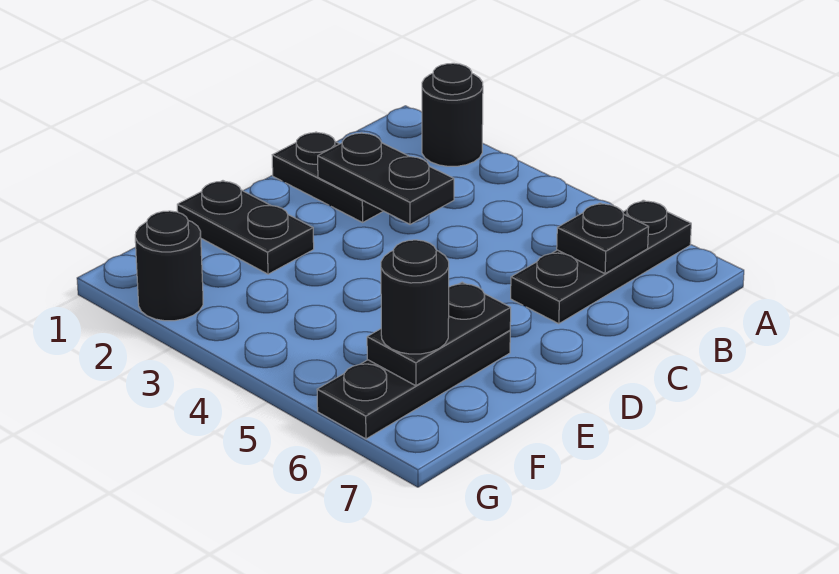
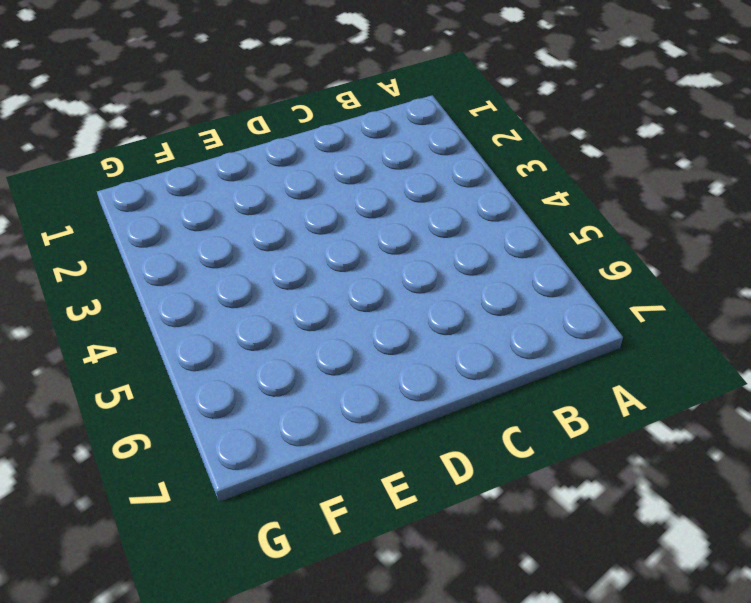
none -> black 1x1 round brick [422,63,483,166]
none -> black 1x3 plate [511,200,691,324]

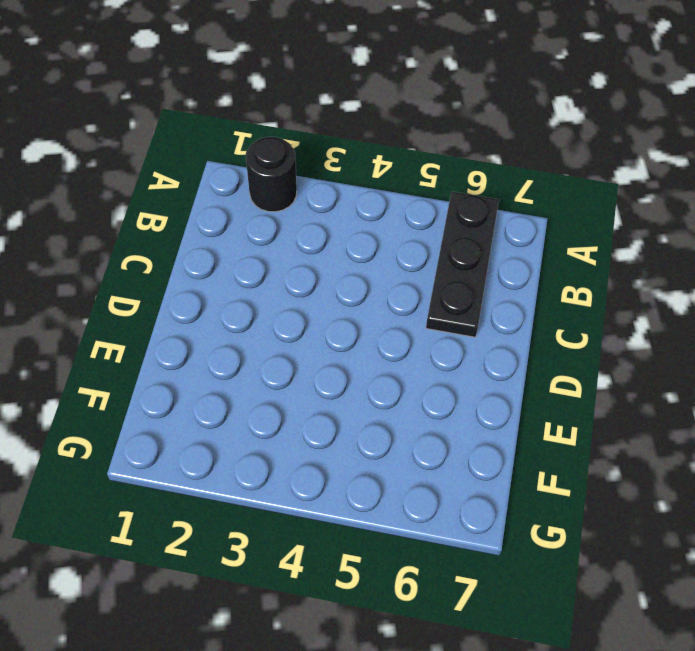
none -> black 1x2 plate [272,132,383,222]
none -> black 1x2 plate [177,181,314,274]

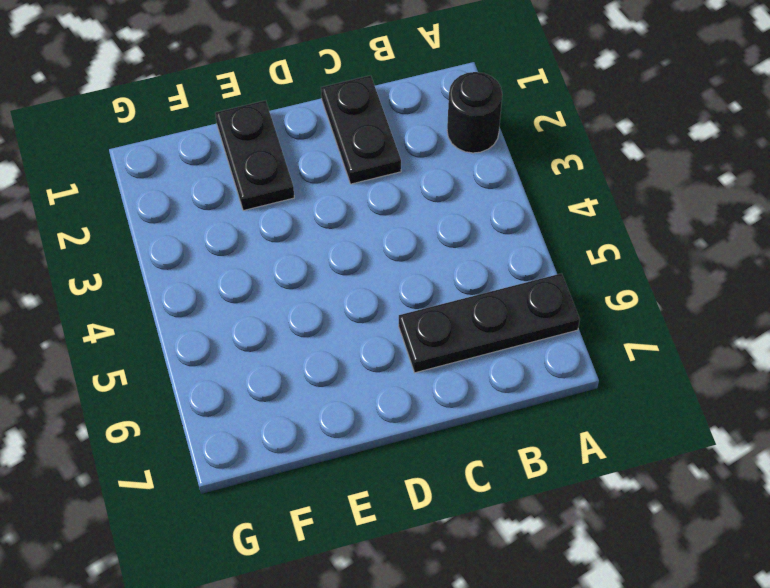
none -> black 1x3 plate [317,330,510,439]
none -> black 1x1 round brick [135,211,203,321]

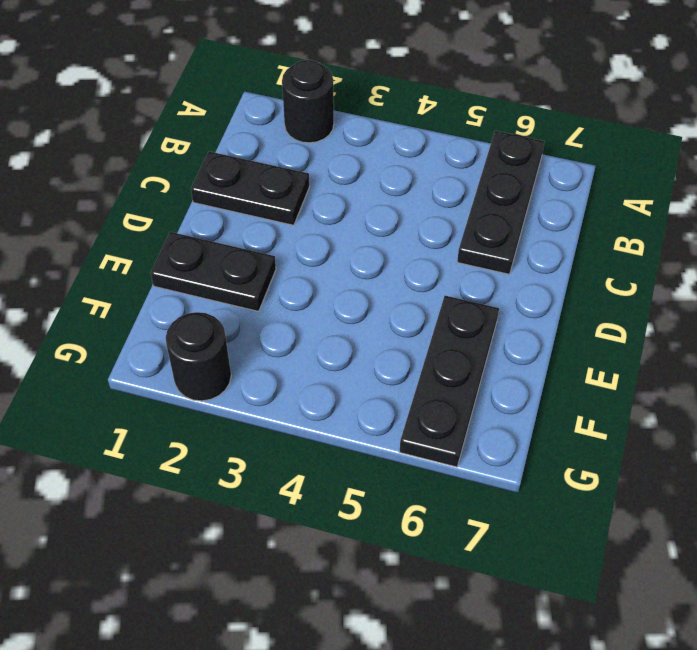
none -> black 1x1 plate [557,203,649,274]
none -> black 1x2 plate [318,133,454,224]

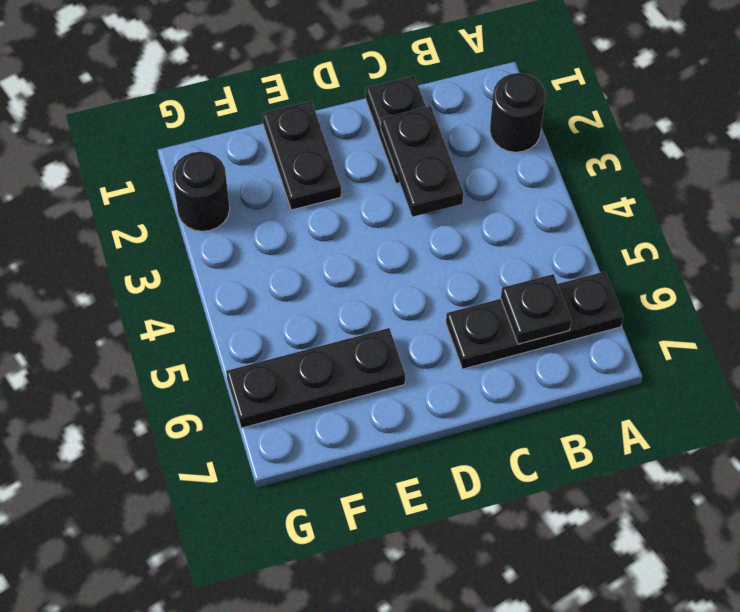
none -> black 1x2 plate [367,282,511,386]
none -> black 1x1 round brick [381,240,449,354]

